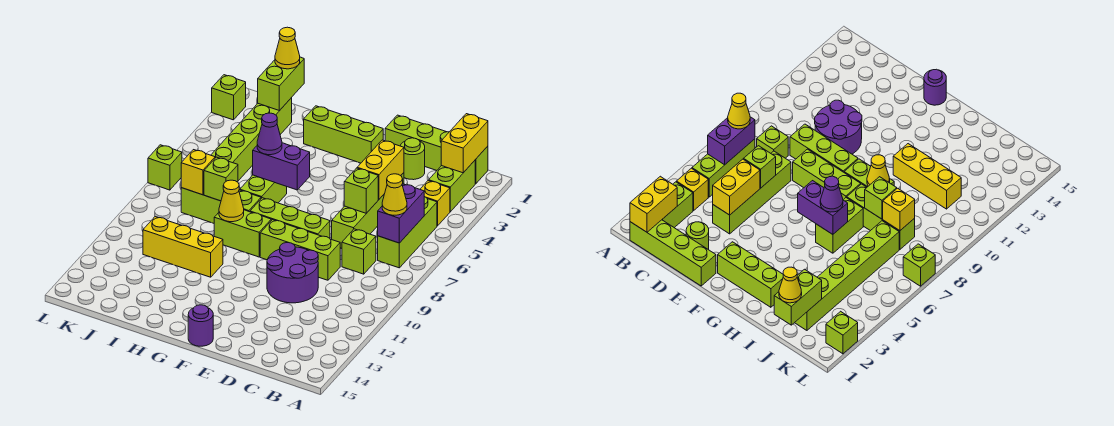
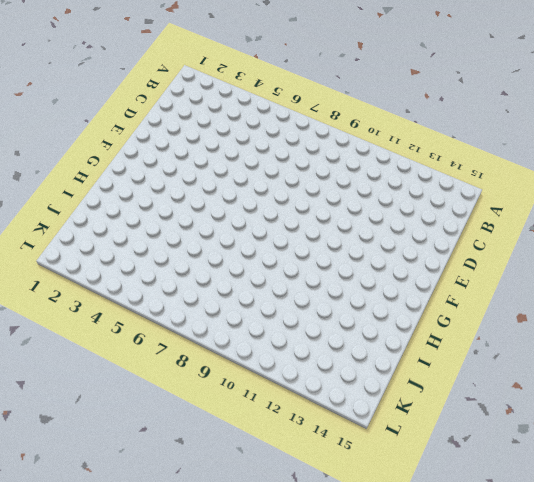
none -> lime 1x4 brick [385,115,488,184]
none -> lime 1x2 brick [429,161,475,212]
none -> yellow 1x1 brick [420,181,450,226]
none -> lime 1x3 brick [378,197,437,268]

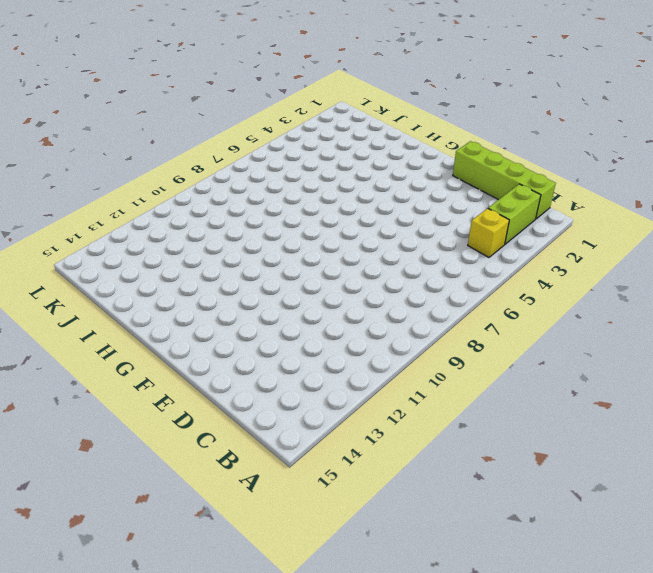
none -> lime 1x3 brick [378,197,437,268]
none -> lime 1x1 brick [342,229,376,274]
none -> lime 1x1 round brick [400,138,425,180]
none -> lime 1x4 brick [332,173,404,249]

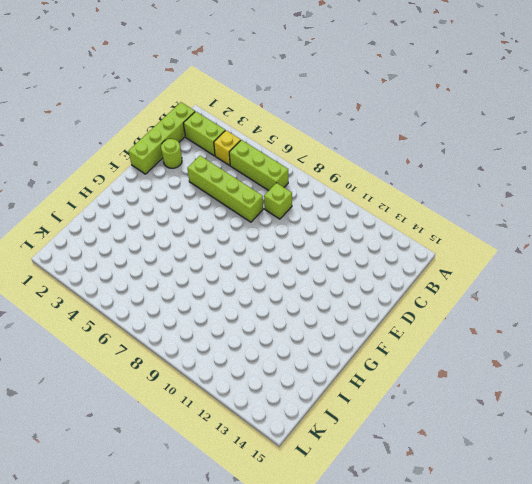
none -> lime 1x3 brick [260,220,340,280]
none -> purple 2x2 round brick [267,243,318,303]
none -> lime 1x3 brick [250,198,330,238]
none -> lime 1x3 brick [304,106,383,163]

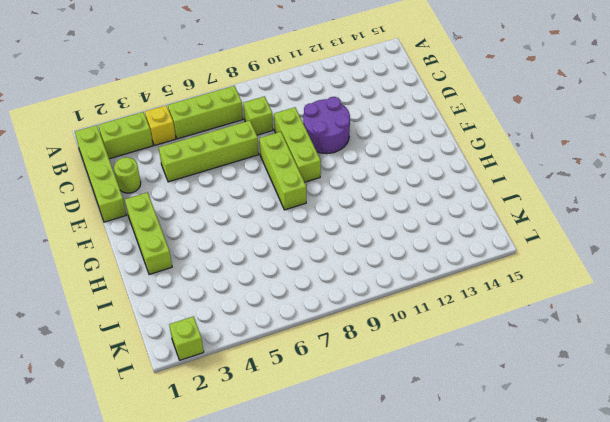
none -> purple 1x1 round brick [188,305,213,346]
none -> lime 1x2 brick [214,210,271,257]
none -> lime 1x2 brick [240,175,287,203]
none -> lime 1x3 brick [181,188,261,223]

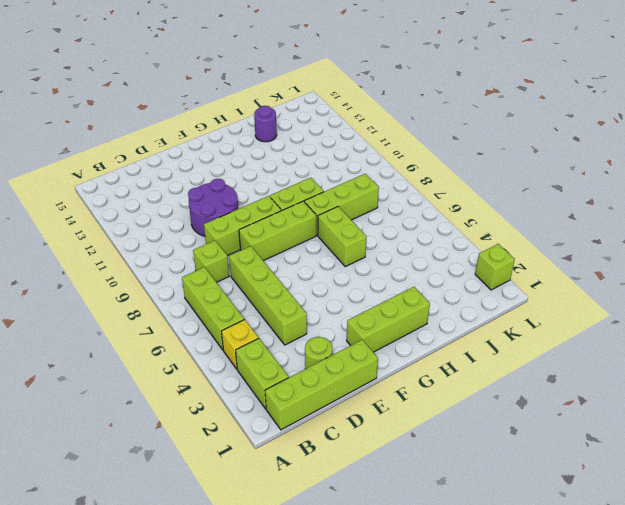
purple 1x1 round brick [254,106,277,142] -> purple 1x1 round brick moved to [188,305,213,346]
none -> yellow 1x3 brick [143,217,223,277]
none -> lime 1x6 brick [211,98,292,181]
none -> lime 1x1 brick [148,145,182,190]
none -> yellow 1x2 brick [441,114,488,173]

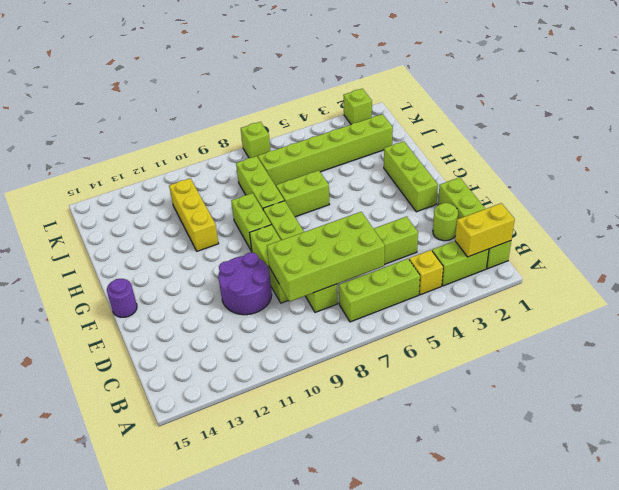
lime 2x4 brick [267,212,385,302] -> lime 1x1 brick [344,168,378,213]
none -> purple 1x2 brick [378,184,424,243]
none -> yellow 1x2 brick [357,140,404,199]
none -> purple 1x2 brick [253,143,310,190]
none -> yellow 1x1 cone [219,180,244,222]

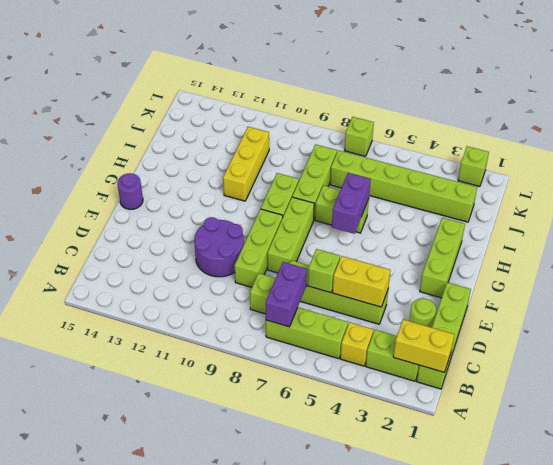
purple 1x2 brick [266,262,307,327] -> purple 1x2 brick turned to [378,184,424,243]
none -> yellow 1x1 cone [219,180,244,222]
none -> lime 1x1 brick [204,157,238,201]
none -> lime 1x2 brick [258,57,304,111]
none -> yellow 1x1 brick [181,150,215,195]

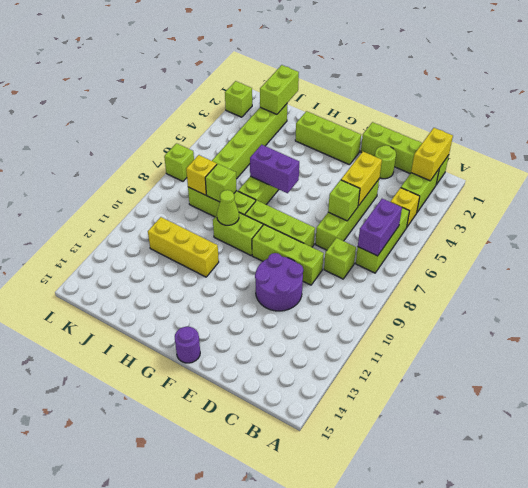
lime 1x1 cone [217,190,239,225] -> yellow 1x1 cone [219,180,244,222]
none -> yellow 1x1 cone [382,174,407,215]
none -> purple 1x1 cone [257,113,282,155]
none -> yellow 1x1 cone [275,27,300,69]

